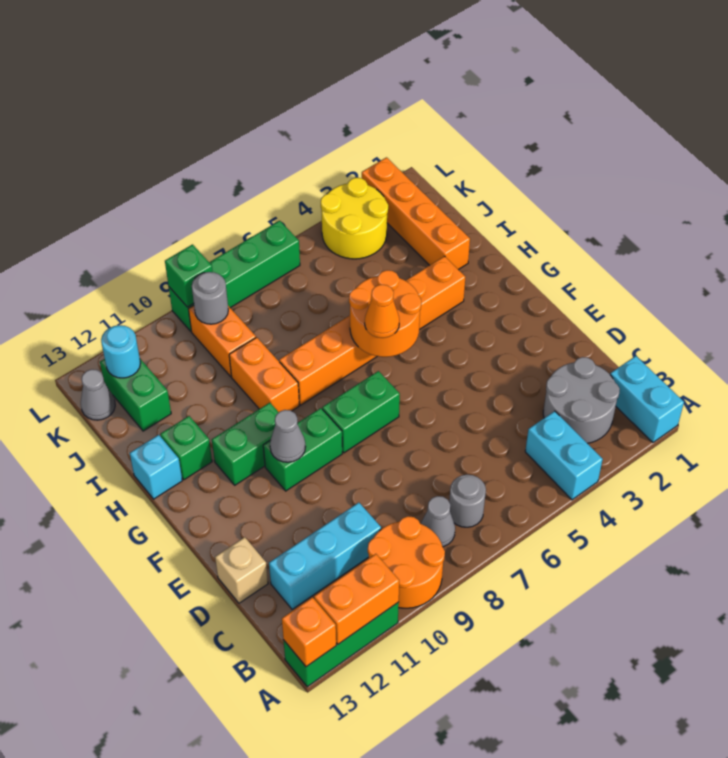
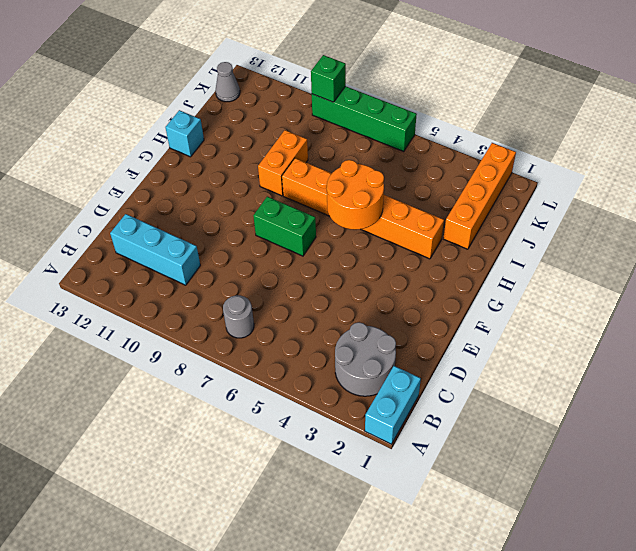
none -> cyan 1x2 brick [525,411,603,500]
none -> orange 2x2 round brick [368,516,445,608]
none -> green 1x3 brick [284,602,399,687]
none -> grey 1x1 cone [421,496,455,547]

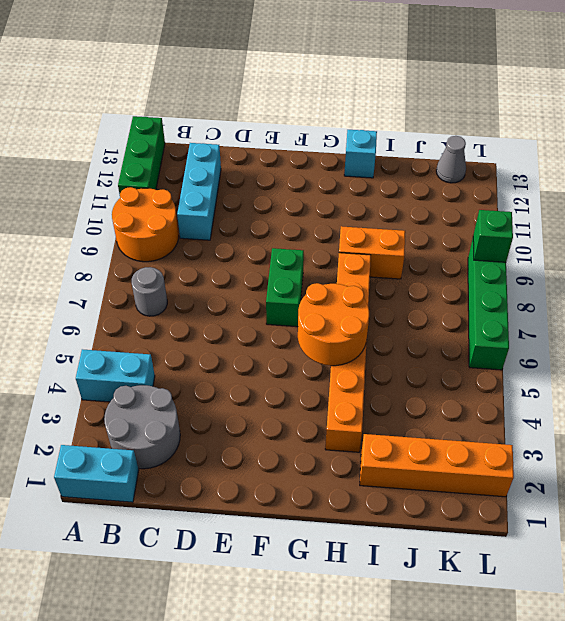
none -> grey 1x1 cone [421,496,455,547]
none -> tan 1x1 brick [215,537,268,603]
none -> green 1x2 brick [263,408,342,491]
none -> green 1x2 brick [212,403,279,485]

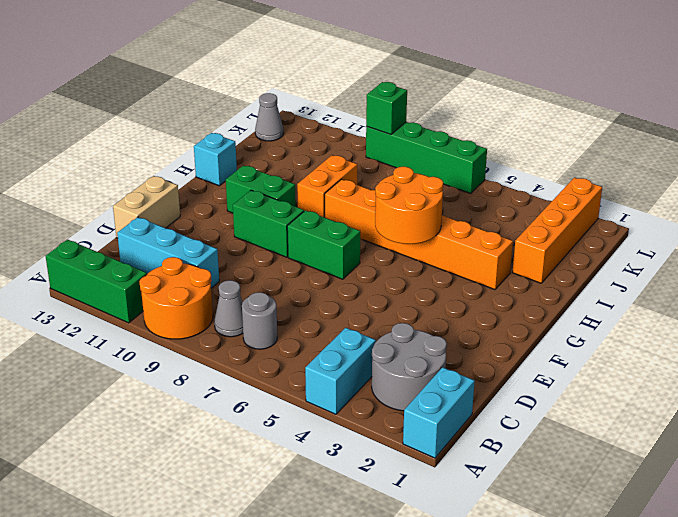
tan 1x2 brick [113,176,180,238] -> tan 1x1 brick [215,537,268,603]
none -> green 1x1 brick [160,416,212,480]
none -> orange 1x2 brick [189,305,256,377]
none -> green 1x2 brick [100,359,171,431]
none -> yellow 2x2 round brick [321,178,388,259]

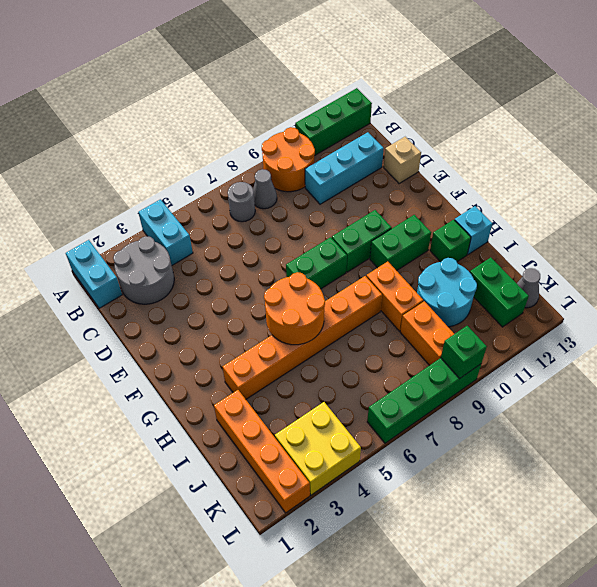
cyan 2x2 round brick [417,258,477,327] -> none
yellow 2x2 brick [275,402,361,495] -> yellow 2x2 round brick [321,178,388,259]
none -> orange 1x2 brick [314,554,399,644]
none -> orange 1x1 brick [282,597,336,667]
none -> grey 1x1 cone [270,410,306,462]
none -> grey 1x1 round brick [192,272,228,324]

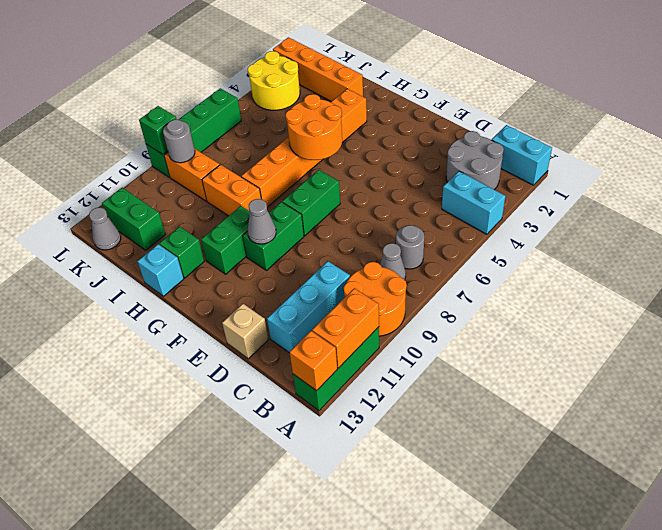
none -> cyan 1x1 round brick [101,325,140,378]
none -> orange 1x1 cone [365,284,399,338]

